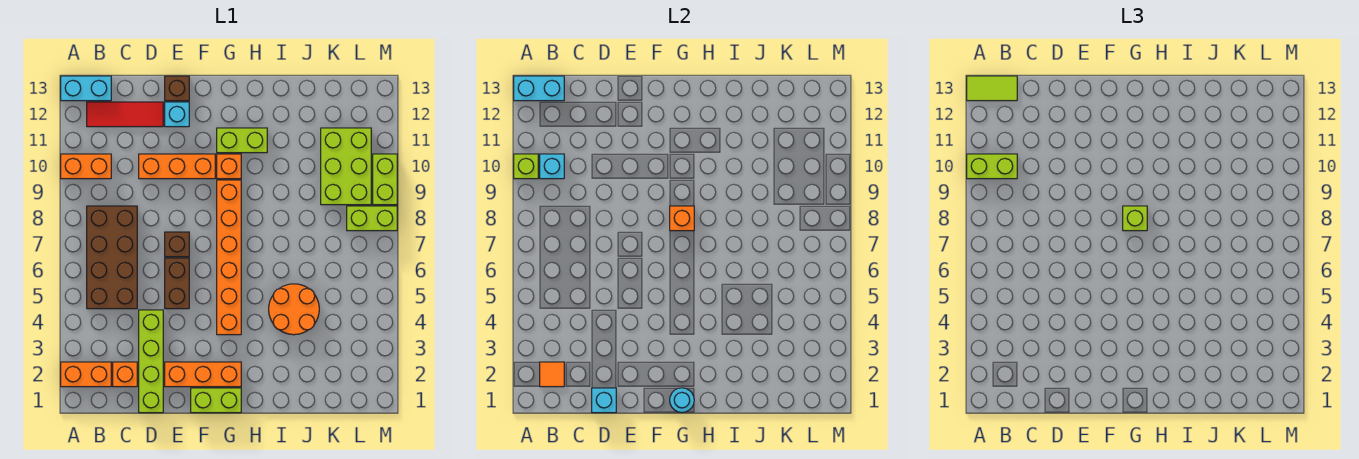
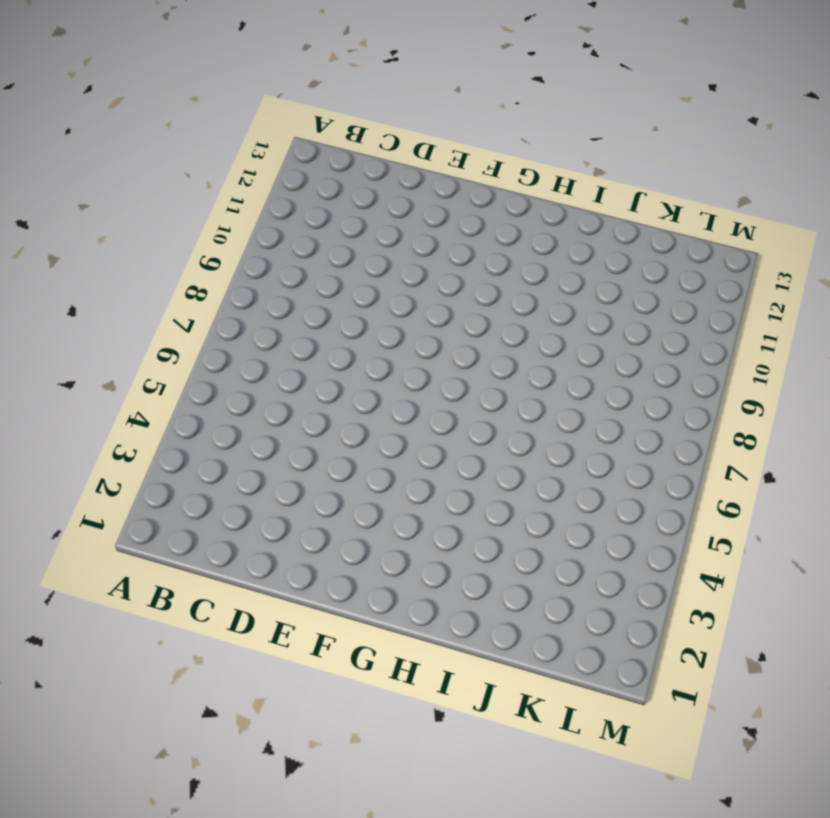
none -> orange 1x2 brick [61,362,111,387]
none -> orange 1x2 brick [61,154,111,179]
none -> cyan 1x2 brick [61,76,111,101]
none -> brown 2x4 brick [87,206,137,309]

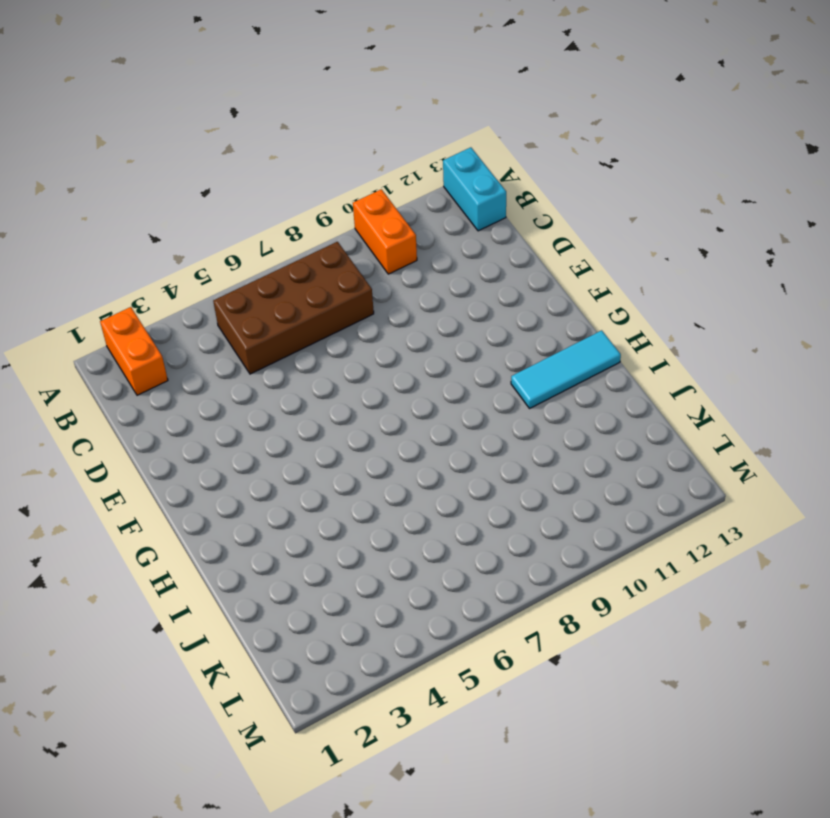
cyan 1x3 tile [511,330,621,408] -> lime 1x2 brick [217,128,267,153]
none -> red 1x3 tile [87,102,163,127]
none -> orange 1x1 brick [113,362,137,387]
none -> lime 1x4 brick [139,310,163,413]
none -> orange 1x3 brick [139,154,215,179]

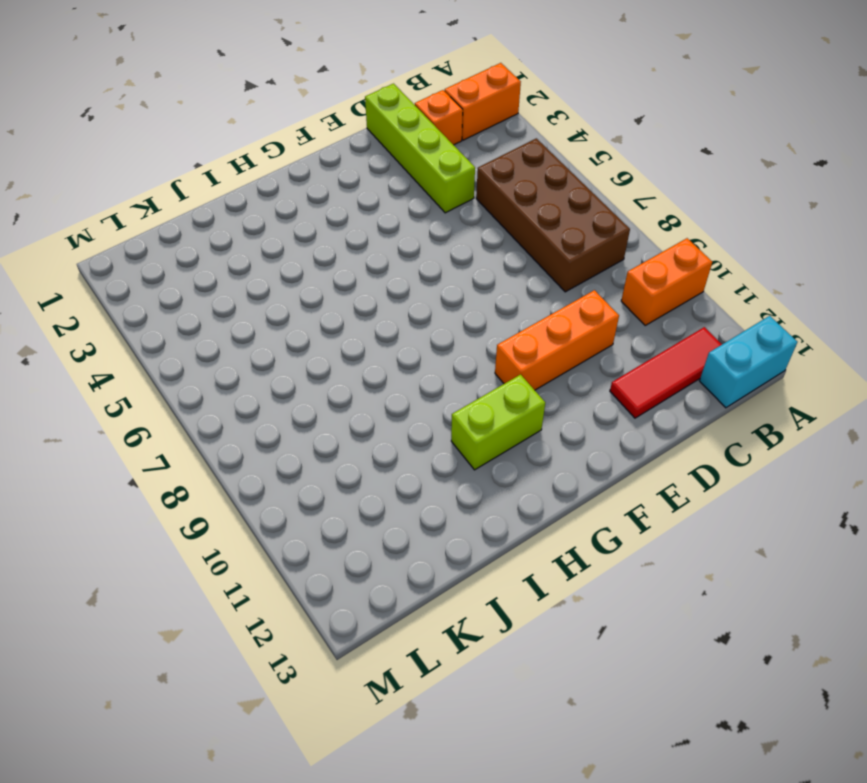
none -> orange 1x3 brick [165,362,241,387]
none -> brown 1x2 brick [165,258,189,309]
none -> brown 1x1 brick [165,232,189,257]
none -> cyan 1x1 brick [165,102,189,127]

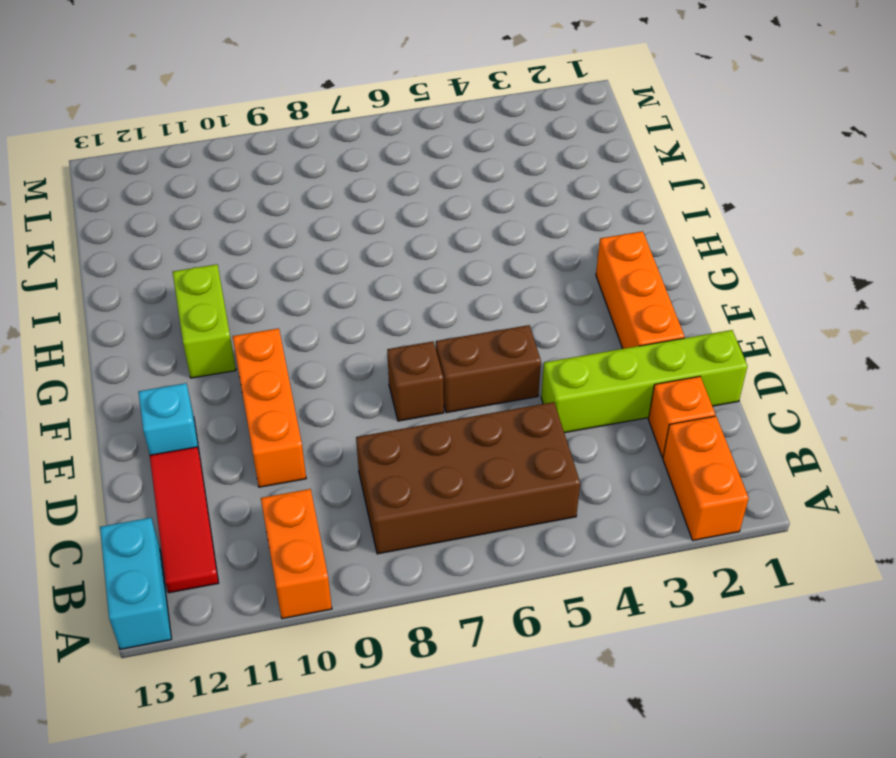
none -> brown 1x1 brick [165,76,189,101]
none -> lime 1x2 brick [191,388,241,413]
none -> orange 1x6 brick [217,180,241,335]
none -> orange 1x1 brick [217,154,241,179]

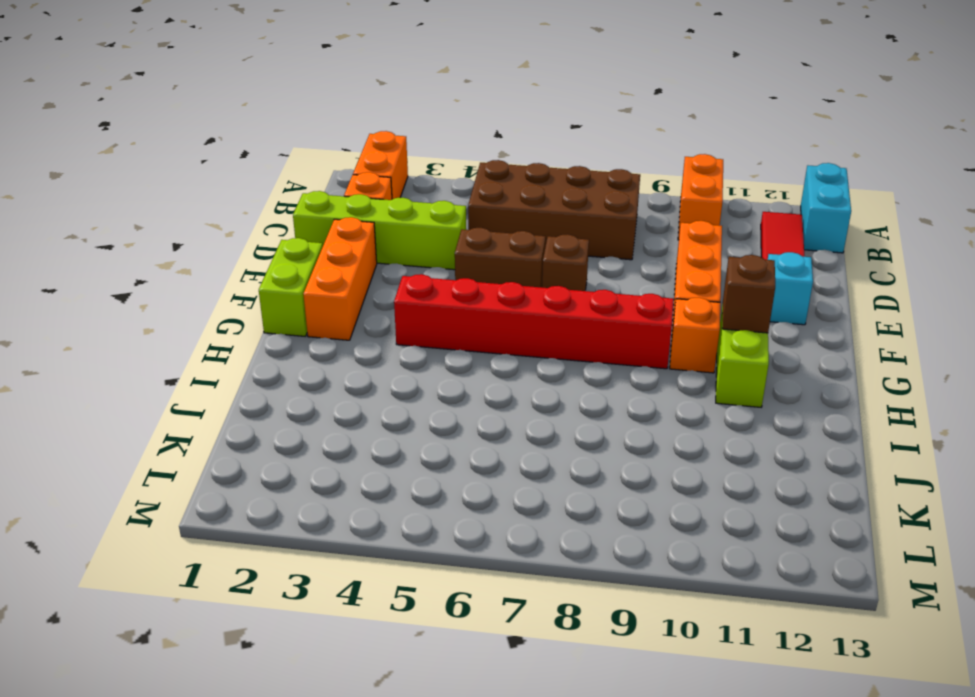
red 1x6 brick [394,274,674,369] -> orange 1x6 brick [217,180,241,335]
brown 1x1 brick [722,255,775,333] -> brown 1x1 brick moved to [165,76,189,101]
none -> orange 2x2 round brick [269,284,319,335]
none -> lime 2x3 brick [321,128,371,205]
none -> lime 1x2 brick [347,206,397,231]
none -> lime 1x2 brick [373,154,397,205]

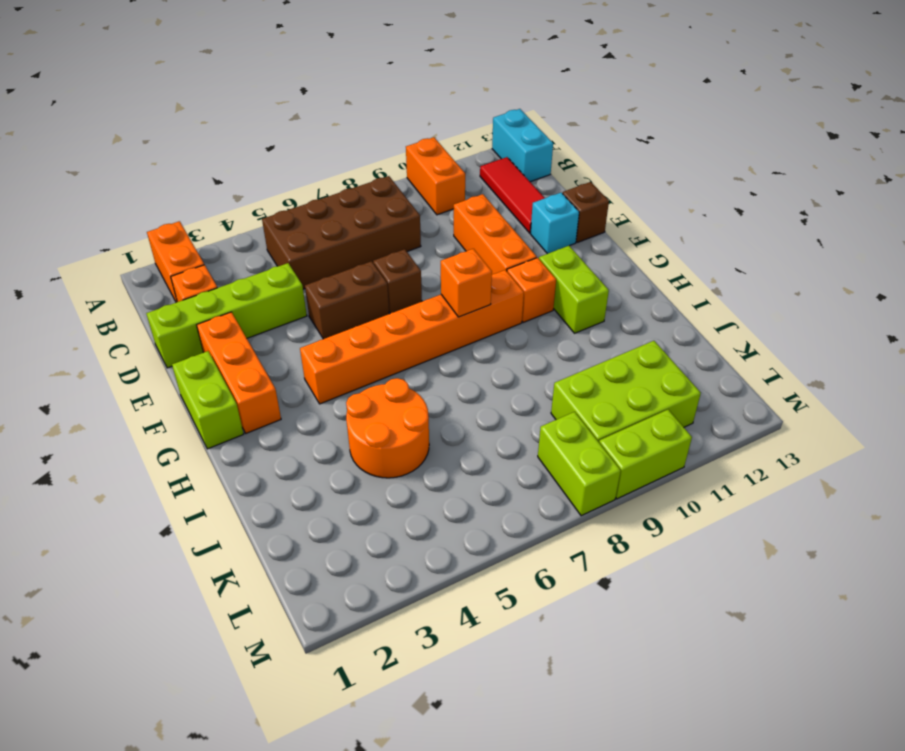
none -> lime 1x1 brick [514,154,538,179]
none -> cyan 1x2 brick [514,76,564,101]
none -> orange 1x1 tile [540,362,564,387]
none -> cyan 1x1 brick [540,154,564,179]

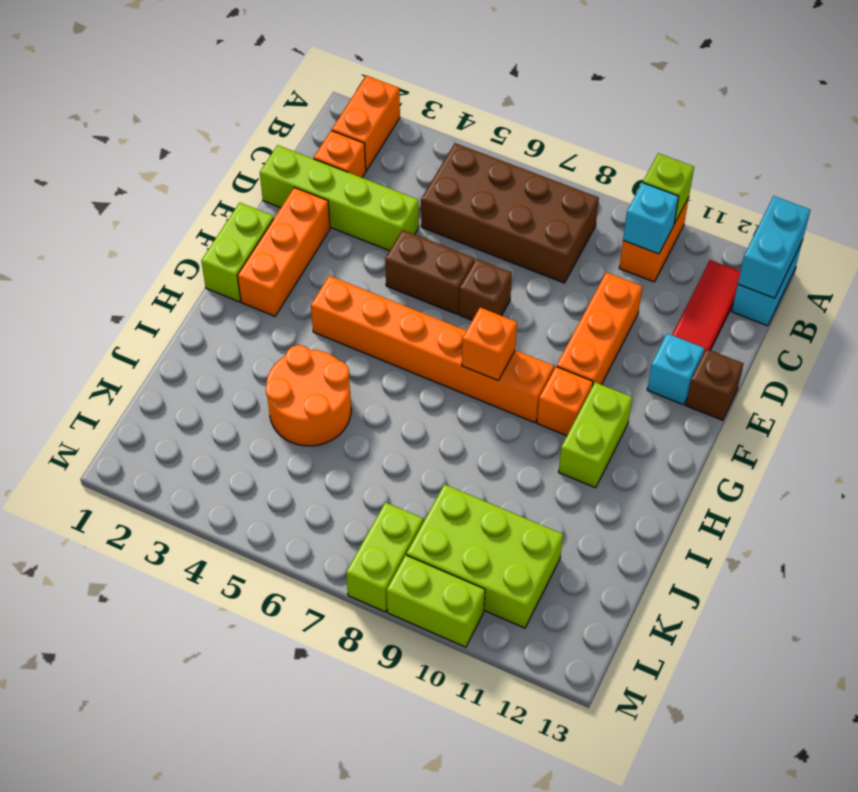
none -> orange 1x1 tile [540,362,564,387]
none -> cyan 1x1 brick [592,388,616,413]
none -> cyan 1x1 round brick [670,388,694,413]
none -> lime 1x2 brick [967,154,1017,179]

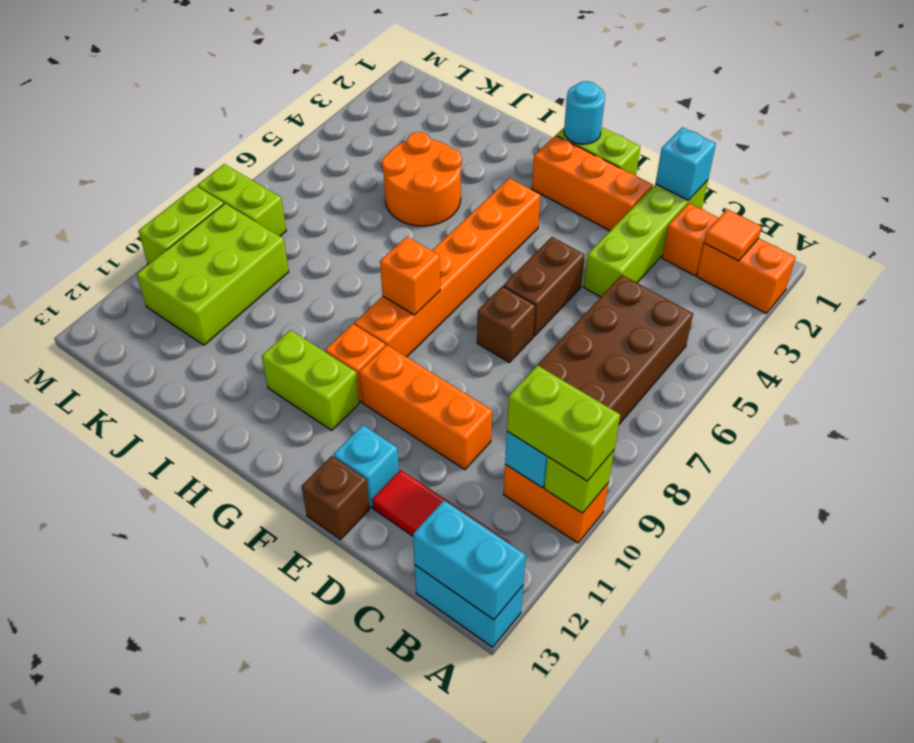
none -> lime 1x2 tile [967,76,1017,101]
none -> lime 1x1 brick [1123,206,1147,231]

